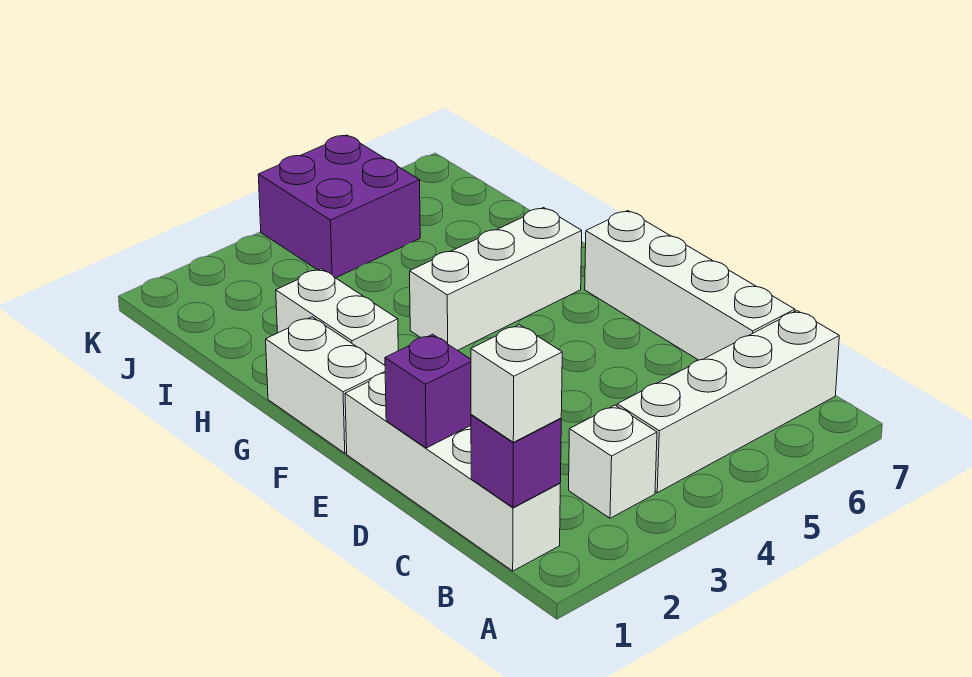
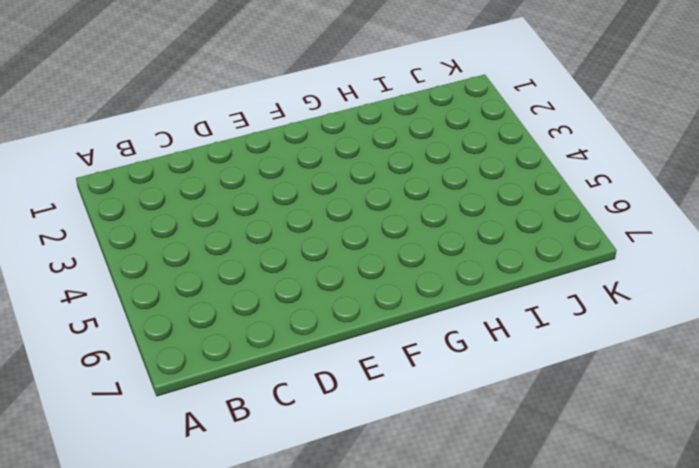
none -> white 1x4 brick [345,373,560,571]
none -> white 1x1 brick [569,405,657,518]

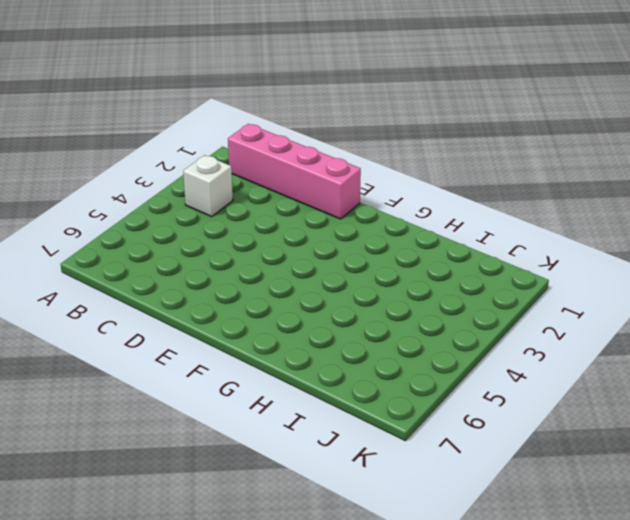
pink 1x4 brick [228,124,361,219] -> white 1x4 brick [345,373,560,571]
none -> white 1x4 brick [617,311,839,493]
none -> white 1x4 brick [585,211,795,360]

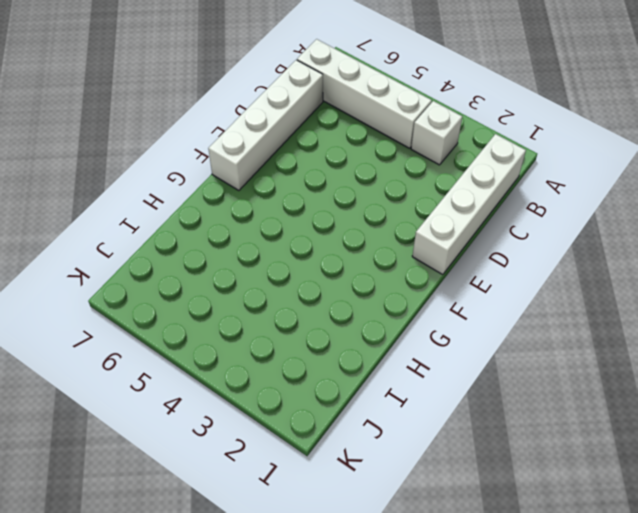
none -> white 1x2 brick [266,317,385,453]
none -> white 1x2 brick [276,269,398,365]

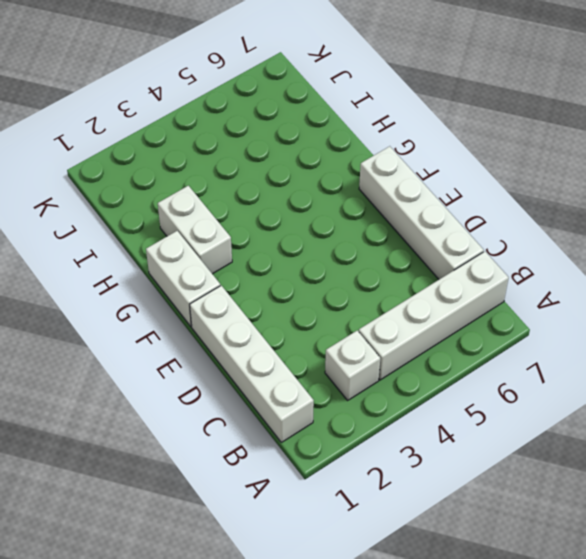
none -> white 1x3 brick [410,208,582,351]
none -> purple 2x2 brick [258,135,420,278]

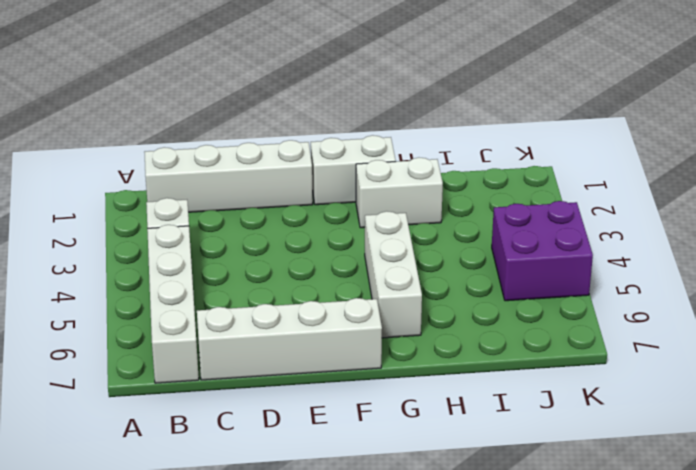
none -> purple 1x1 brick [471,415,561,508]
none -> purple 1x1 brick [385,334,471,448]

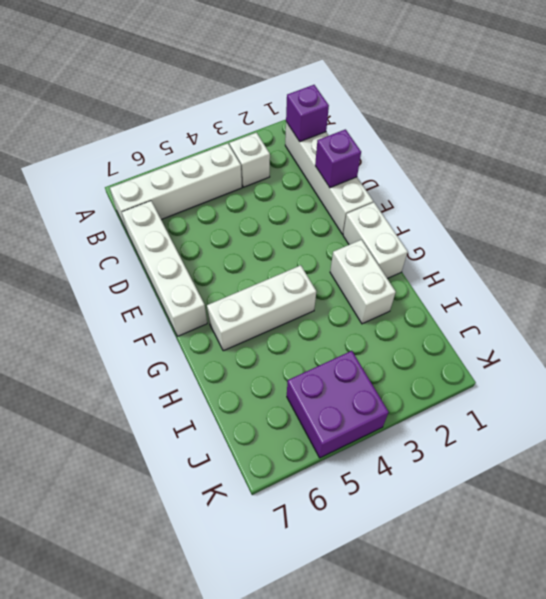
none -> white 1x1 brick [471,325,562,442]

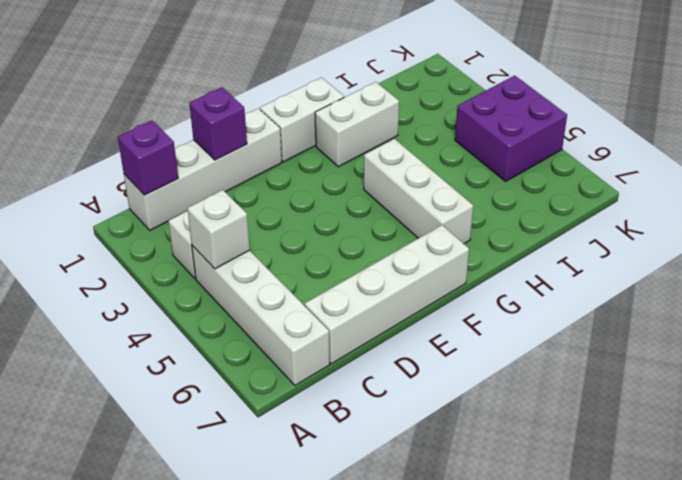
white 1x1 brick [187,190,250,269] -> white 1x1 brick moved to [471,325,562,442]

